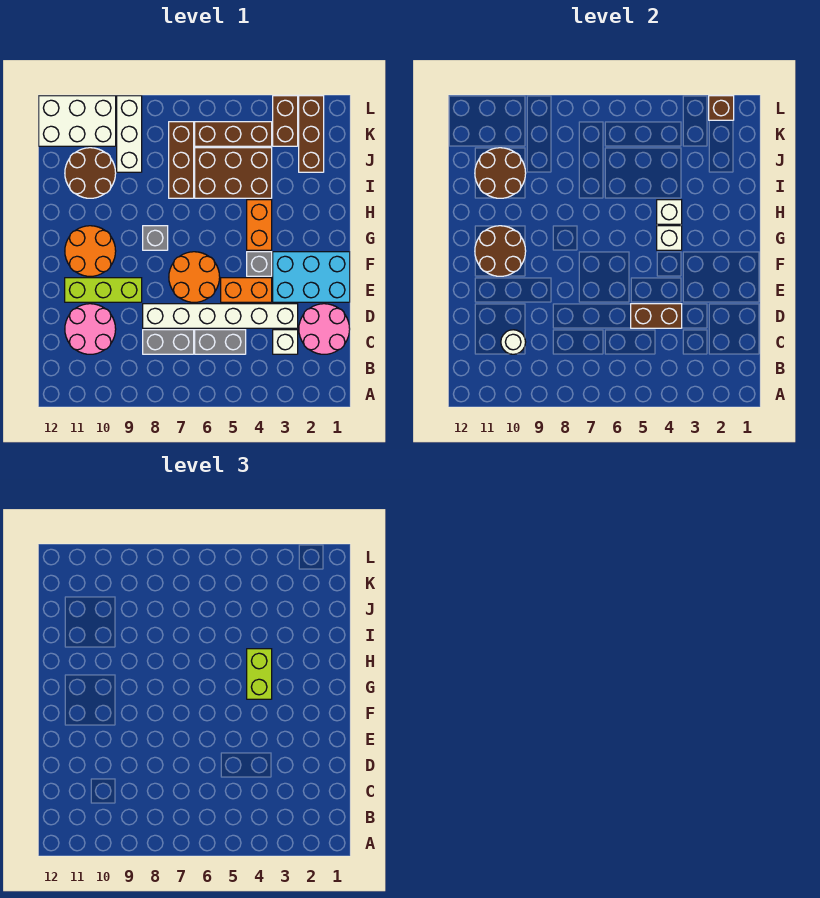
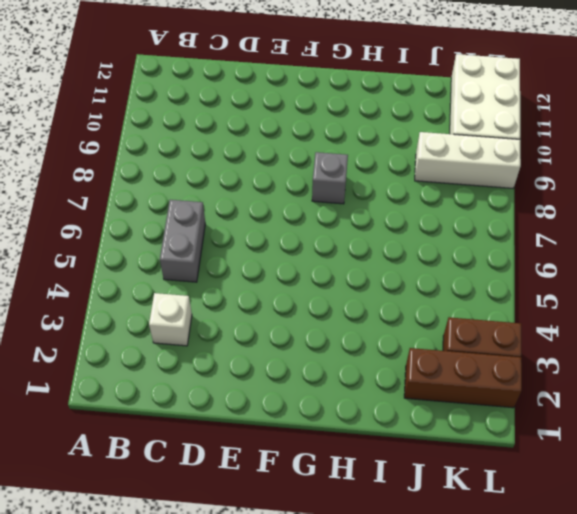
none -> pink 2x2 round brick [299,304,350,354]
none -> grey 1x2 brick [143,330,194,354]
none -> pink 2x2 round brick [65,304,116,354]
none -> white 1x6 brick [143,304,298,328]

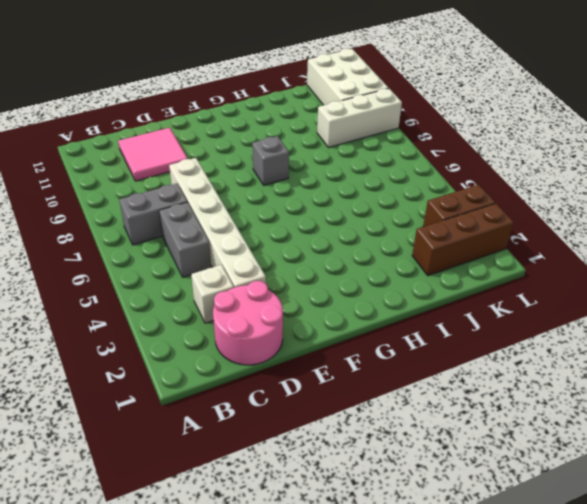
grey 1x2 brick [119,183,187,245] -> grey 1x2 brick turned to [143,330,194,354]
pink 2x2 tile [118,128,188,181] -> pink 2x2 round brick [65,304,116,354]
none -> cyan 2x3 brick [273,252,350,302]
none -> orange 1x2 brick [221,278,272,302]
none -> orange 2x2 round brick [169,252,220,302]
none -> lime 1x3 brick [65,278,142,302]

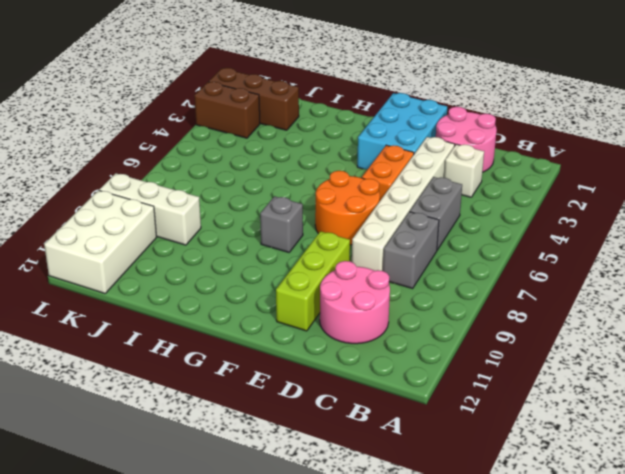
none -> grey 1x1 brick [247,252,272,276]
none -> orange 2x2 round brick [65,226,116,276]
none -> orange 1x2 brick [247,200,272,250]
none -> brown 2x3 brick [195,148,272,198]

